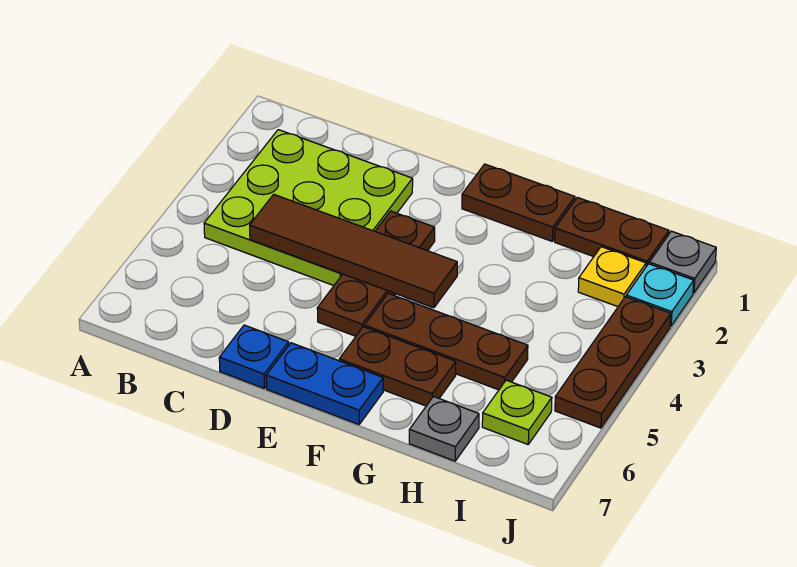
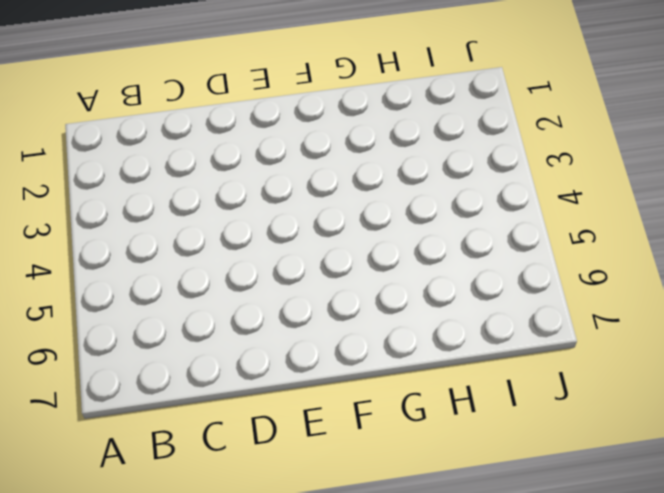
none -> lime 3x3 plate [204,130,413,286]
none -> blue 1x1 plate [219,325,289,388]
none -> brown 1x3 plate [317,211,435,336]

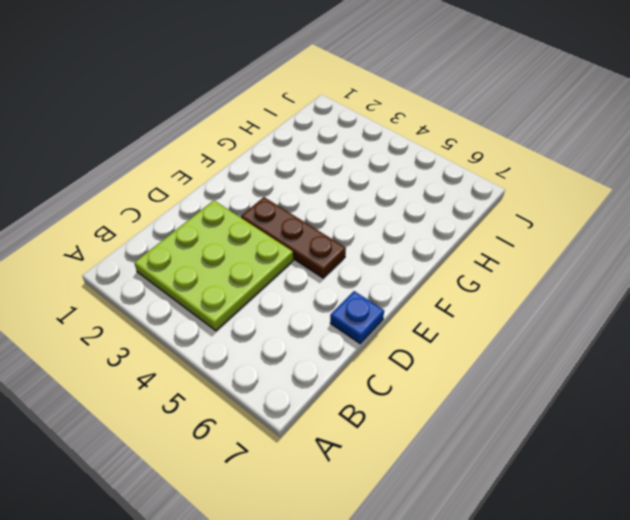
none -> blue 1x2 plate [266,343,383,424]
none -> brown 1x2 plate [462,164,575,241]
none -> brown 1x3 plate [364,293,528,390]

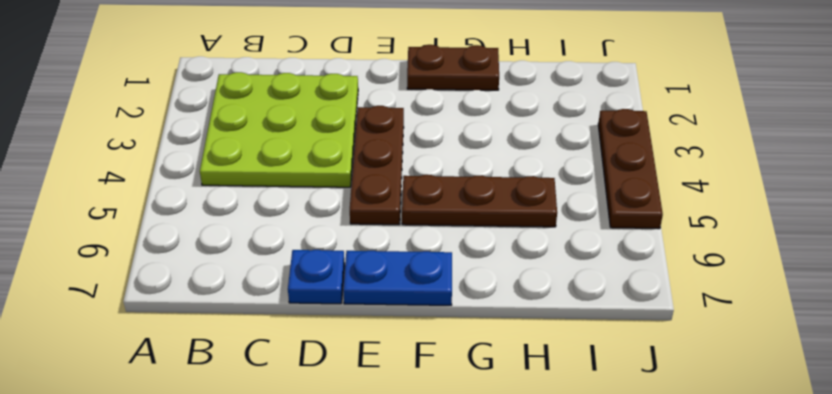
none -> brown 1x2 plate [339,327,456,406]
none -> brown 1x2 plate [555,197,669,266]
none -> grey 1x1 plate [409,397,479,461]

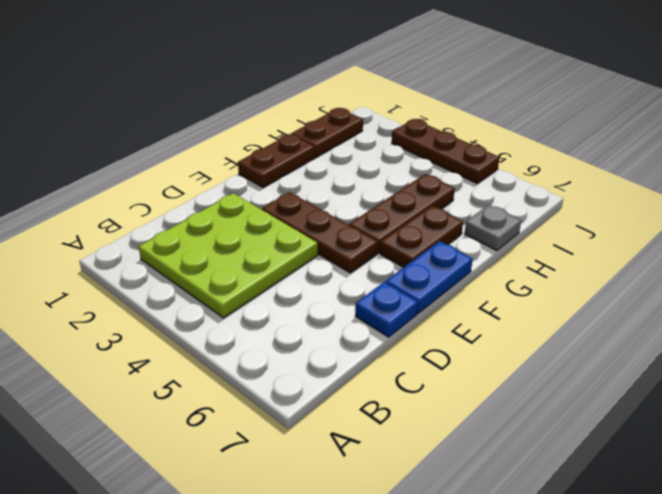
none -> yellow 1x1 plate [578,247,646,307]
none -> lime 1x1 plate [482,380,552,444]
none -> grey 1x1 plate [649,231,716,293]

